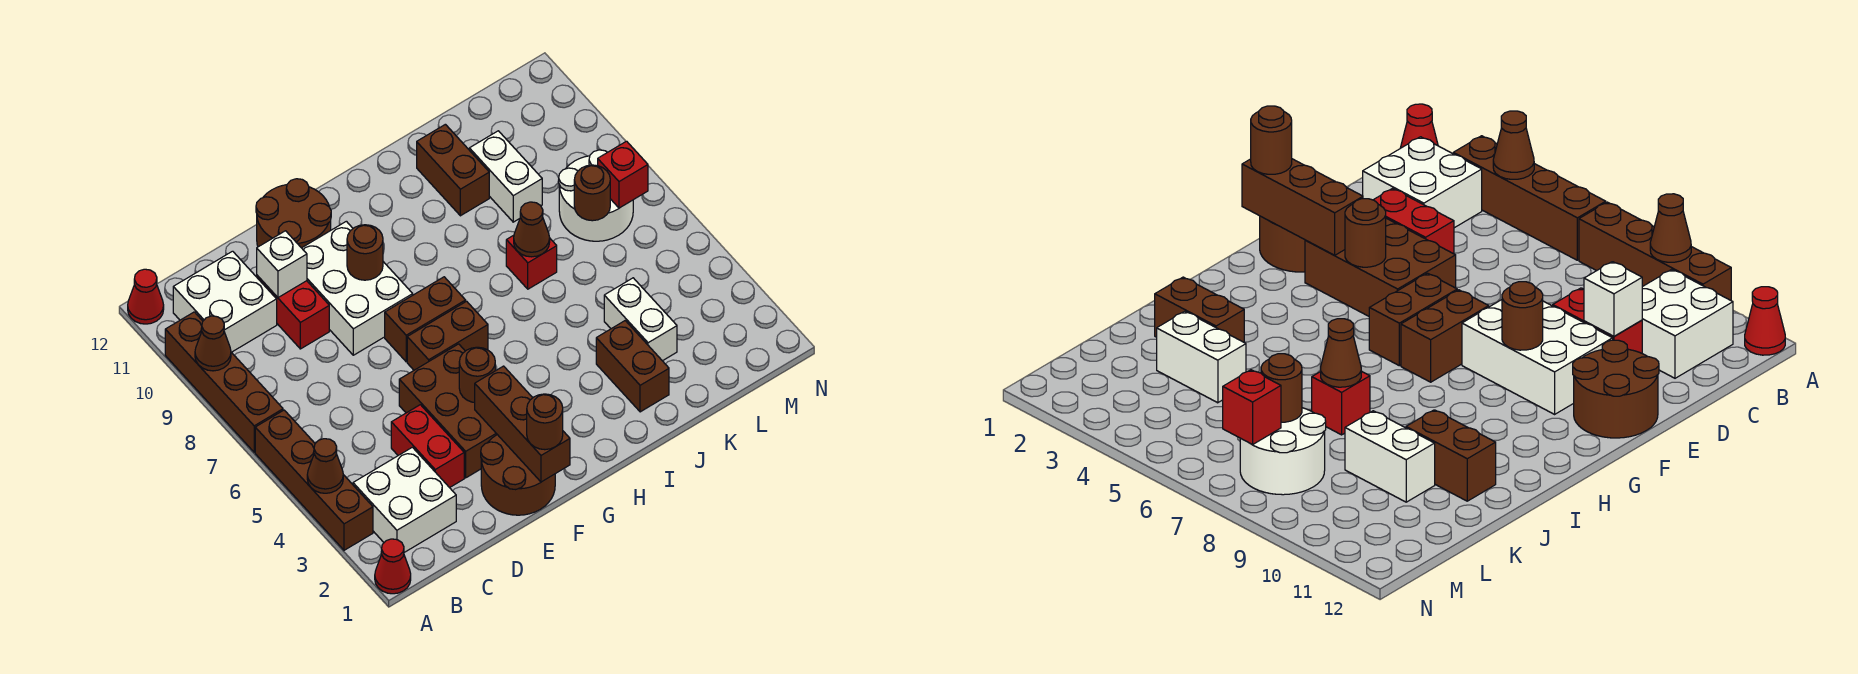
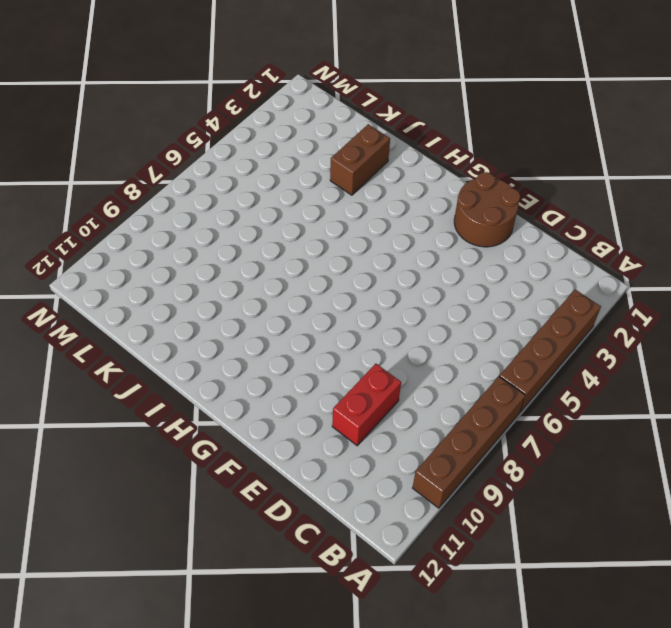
none -> red 1x1 cone [375,539,411,594]
none -> red 1x1 cone [128,269,164,324]
none -> white 2x2 brick [353,447,456,552]
none -> white 2x2 brick [173,251,277,352]

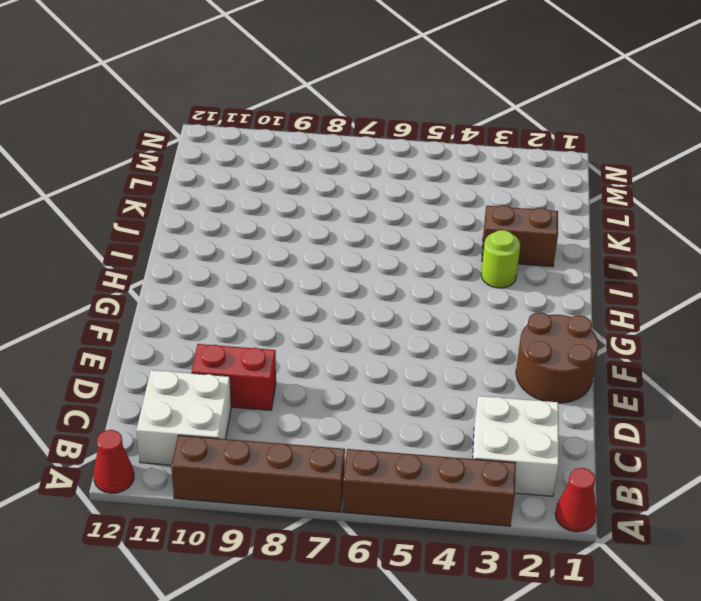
lime 1x1 round brick [481,230,520,288] -> none
none -> red 1x2 brick [391,405,464,488]
none -> brown 2x3 brick [399,344,497,478]
none -> white 2x3 brick [302,221,413,355]
none -> brown 2x2 round brick [256,179,331,248]

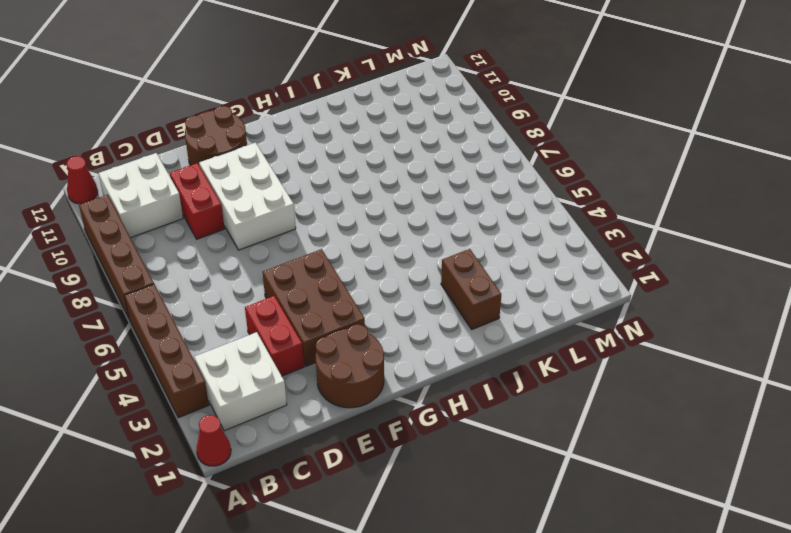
none -> brown 1x2 brick [407,301,488,370]
none -> brown 1x2 brick [385,277,466,362]
none -> red 1x1 brick [506,235,557,289]
none -> brown 1x2 brick [417,124,489,216]

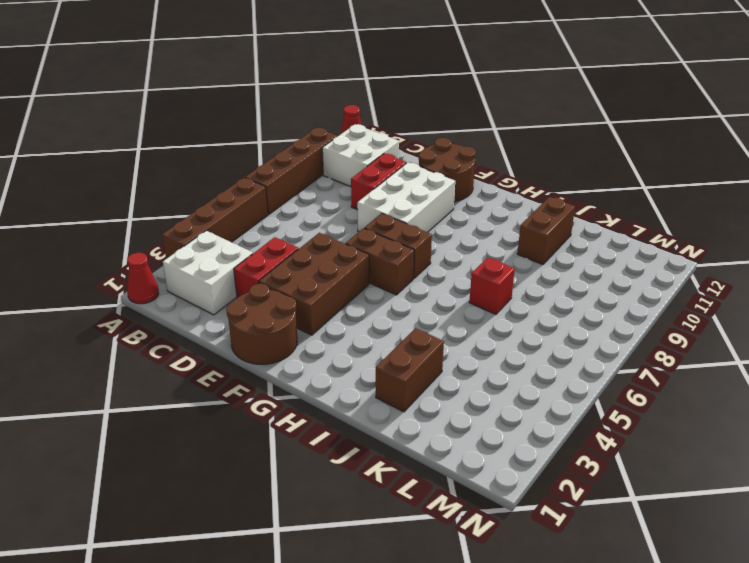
none -> white 1x2 brick [604,278,677,361]
none -> white 1x2 brick [469,131,542,222]
none -> white 2x2 round brick [559,150,633,241]
none -> brown 1x1 cone [307,439,343,493]

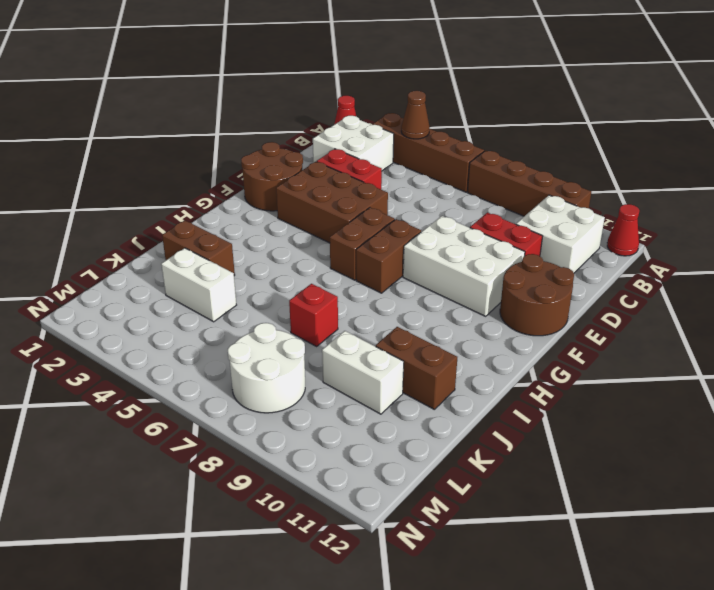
none -> brown 1x1 cone [195,316,231,371]
none -> white 1x1 brick [257,231,307,297]
none -> brown 1x3 brick [475,366,570,482]
none -> brown 1x1 round brick [459,347,495,403]

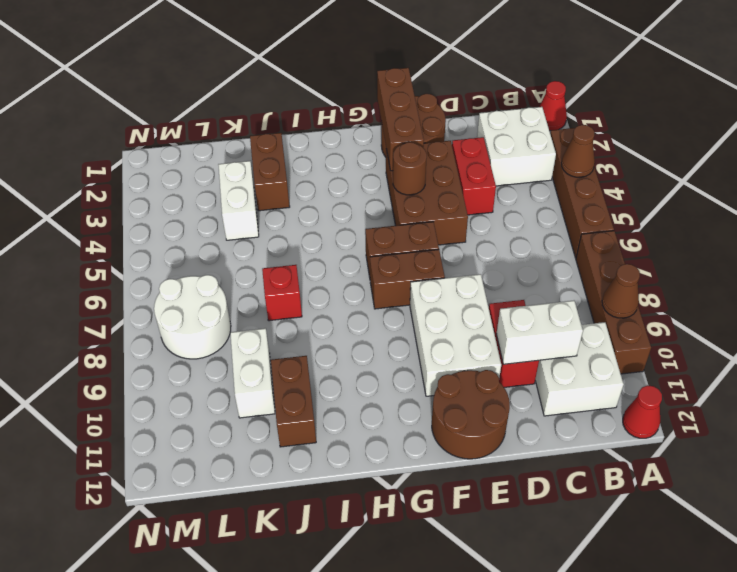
white 1x2 brick [496,301,583,364] -> white 1x1 brick [257,231,307,297]
none -> brown 1x1 round brick [347,225,383,280]
none -> brown 1x1 cone [514,202,550,257]
none -> brown 1x1 round brick [574,165,610,221]
none -> red 1x1 brick [598,141,648,208]

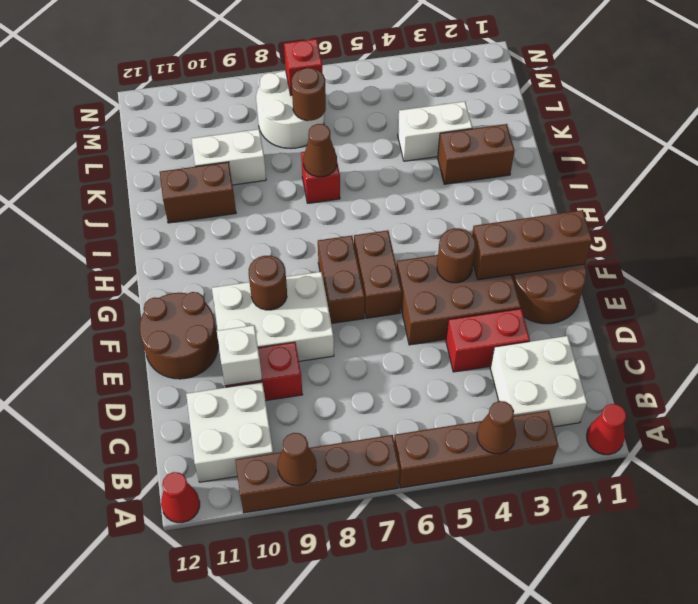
none -> brown 1x1 round brick [527,394,563,450]

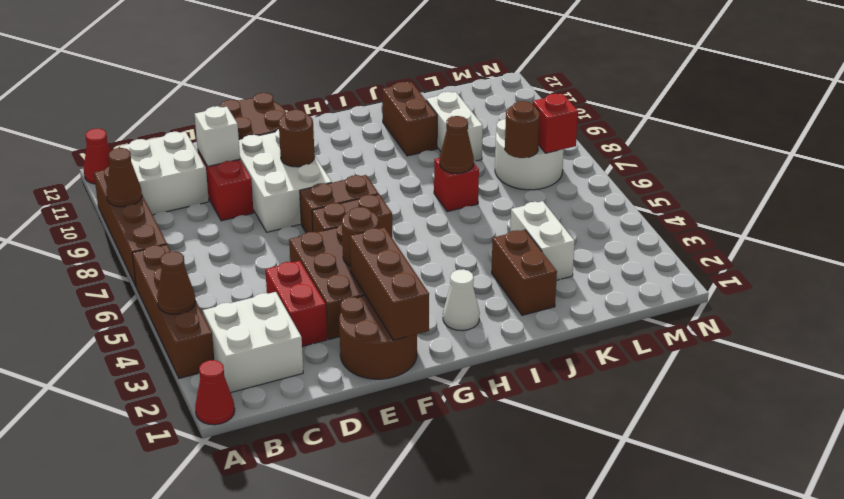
white 1x1 cone [443,269,480,331] -> none
none -> brown 1x1 round brick [527,394,563,450]

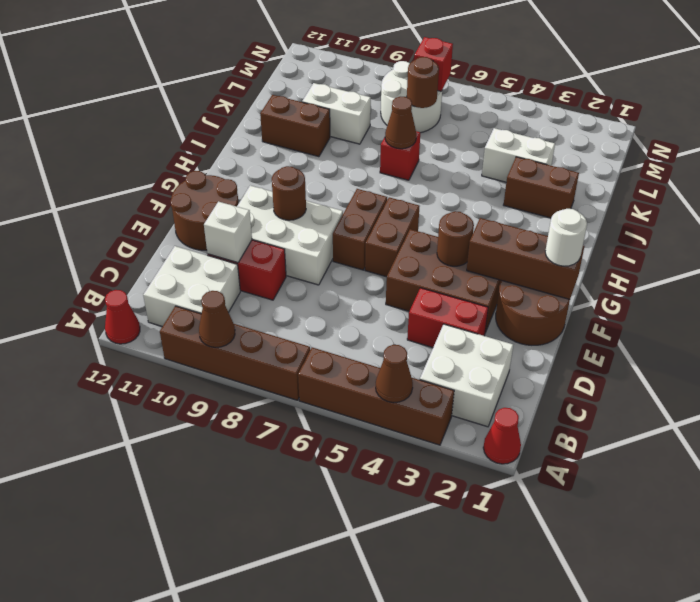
white 1x1 round brick [545,209,587,266] -> brown 1x1 round brick [527,394,563,450]

